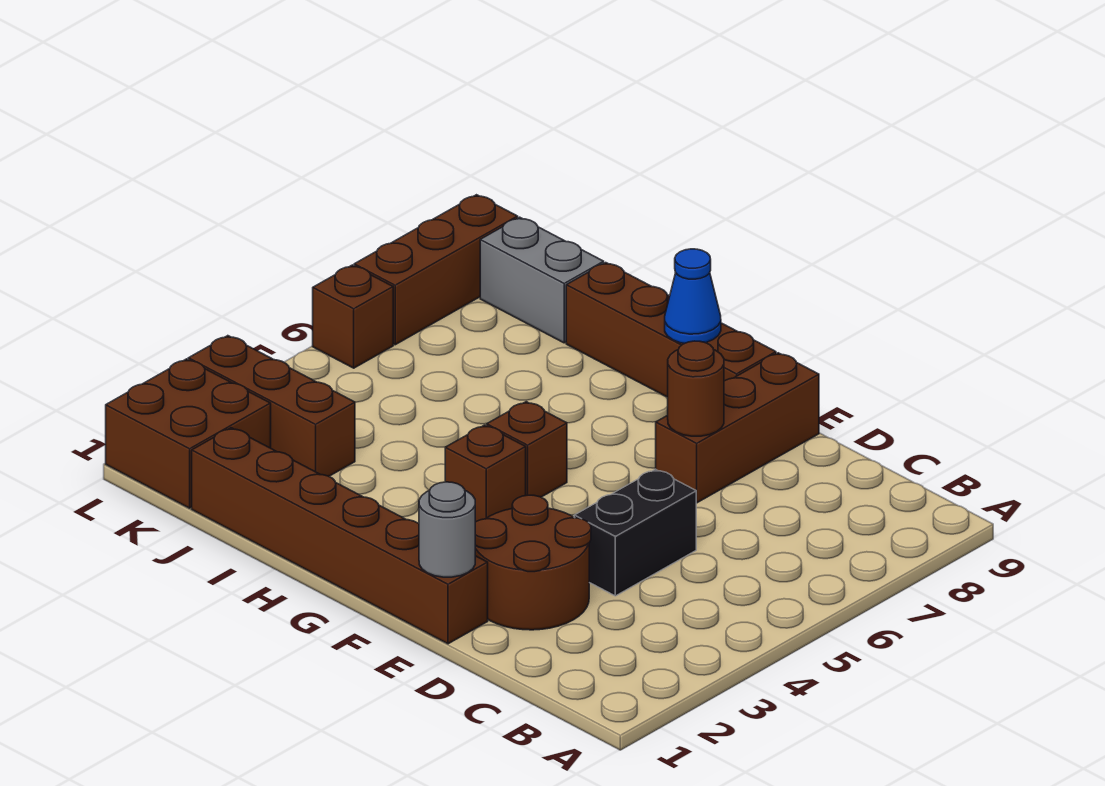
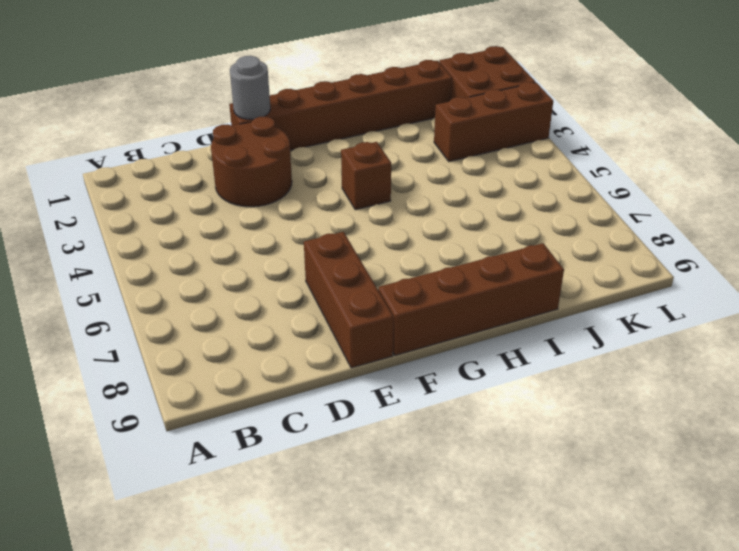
none -> black 1x2 brick [574,469,696,596]
none -> brown 1x1 brick [487,402,567,497]
none -> grey 1x2 brick [480,217,604,343]

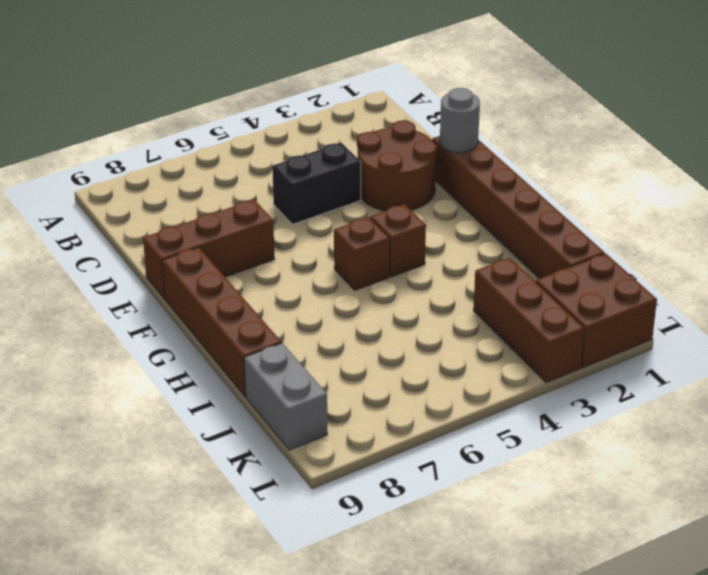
none -> brown 1x1 brick [313,265,393,368]
none -> brown 1x3 brick [354,195,518,345]
none -> brown 1x1 round brick [668,341,724,436]

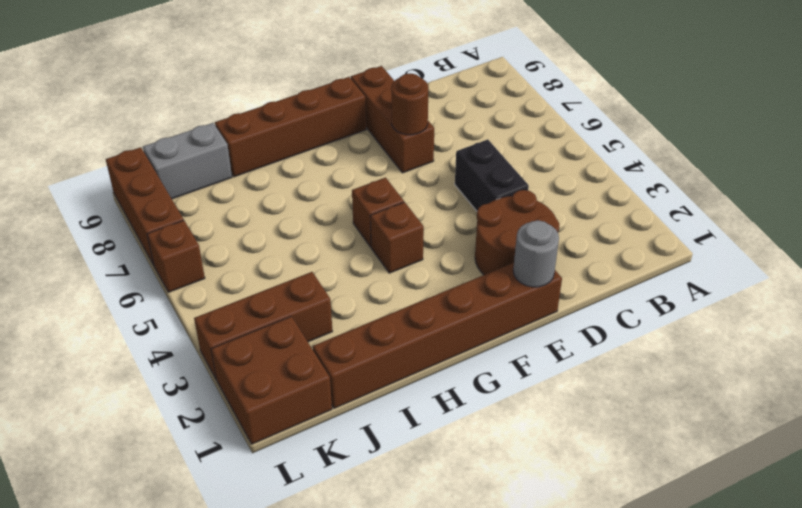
none -> blue 1x1 cone [665,249,721,344]

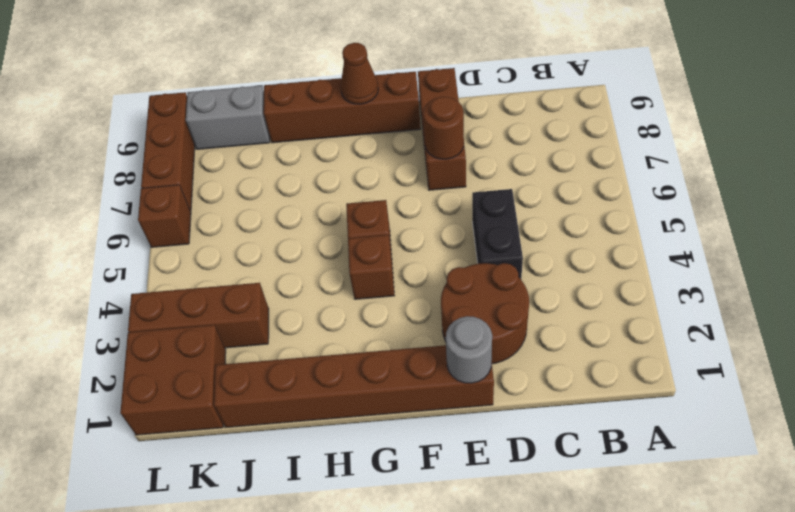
brown 1x1 cone [341,43,378,104] -> blue 1x1 cone [665,249,721,344]

